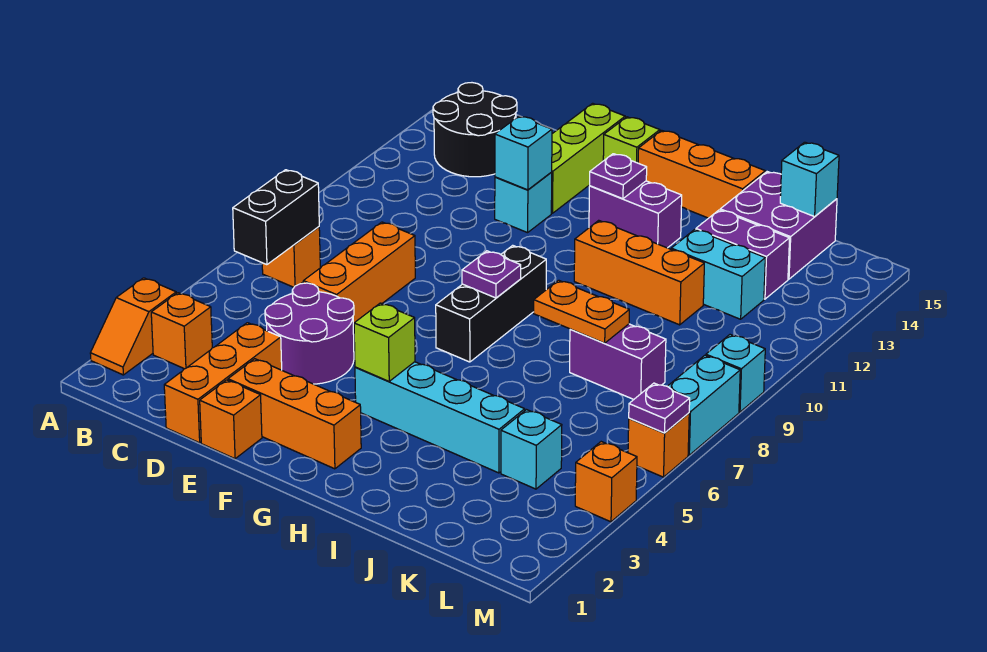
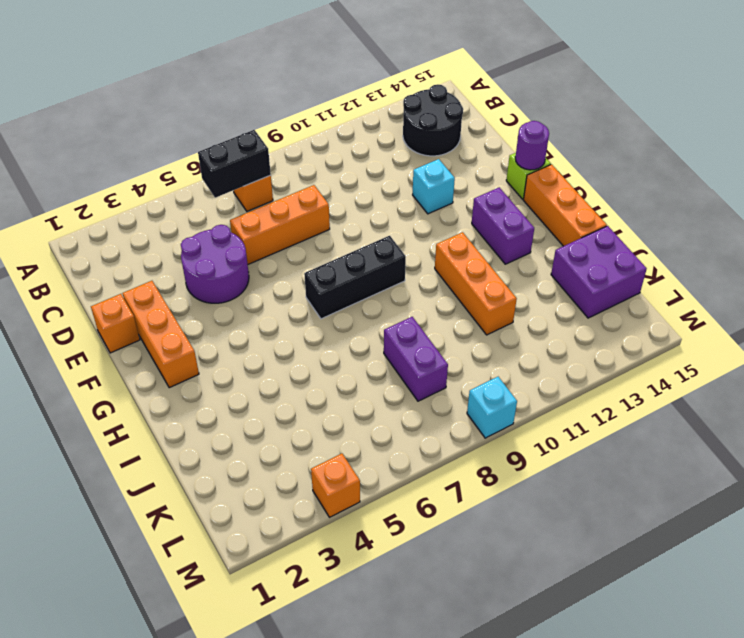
purple 1x1 round brick [515,121,549,170] -> none
none -> orange 1x2 slope [90,278,176,375]
none -> orange 1x1 brick [151,293,212,369]
none -> orange 1x3 brick [164,323,282,443]
none -> lime 1x3 brick [551,103,625,213]

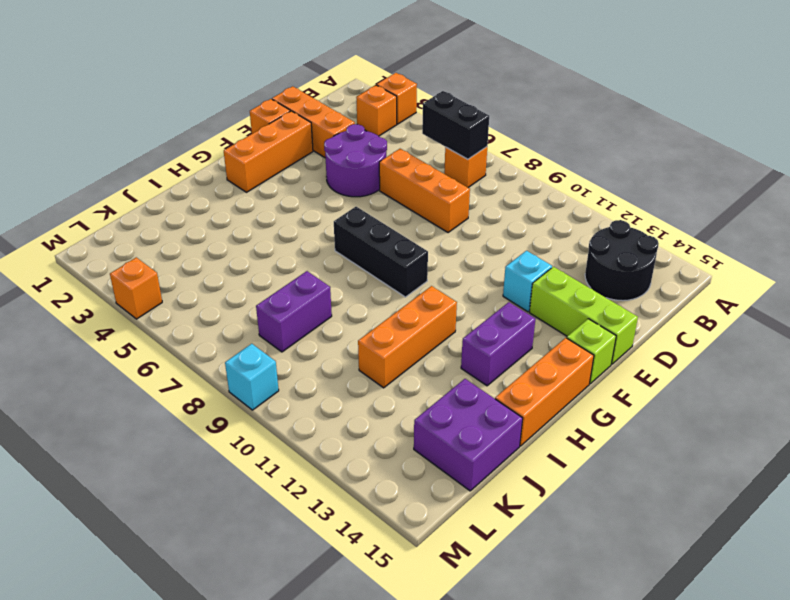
none -> cyan 1x4 brick [355,362,525,473]
none -> cyan 1x2 brick [671,230,765,319]
none -> purple 1x2 brick [696,210,790,299]
none -> cyan 1x1 brick [501,410,562,489]

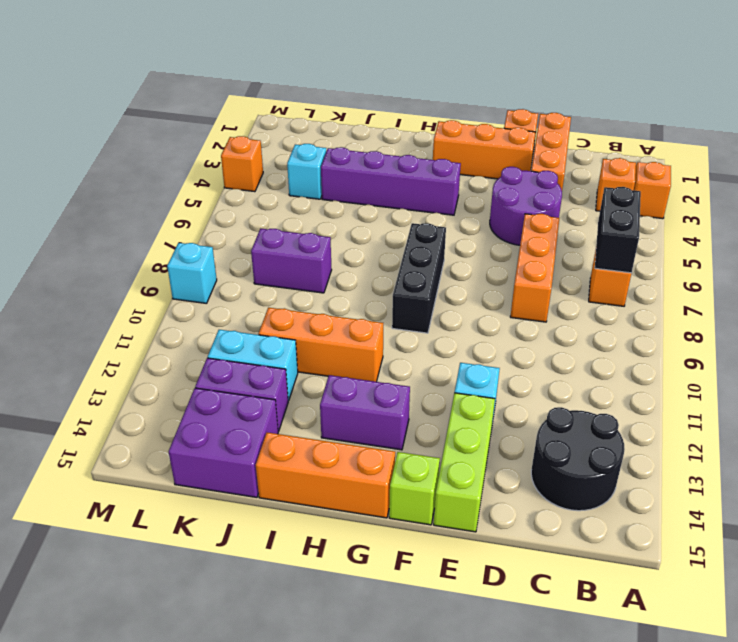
purple 1x4 brick [321,147,461,215] -> cyan 1x4 brick [355,362,525,473]
none -> orange 1x1 brick [628,413,689,477]
none -> cyan 1x2 brick [668,355,740,455]
none -> cyan 1x1 brick [495,116,552,190]
none -> lime 1x1 brick [354,303,415,381]

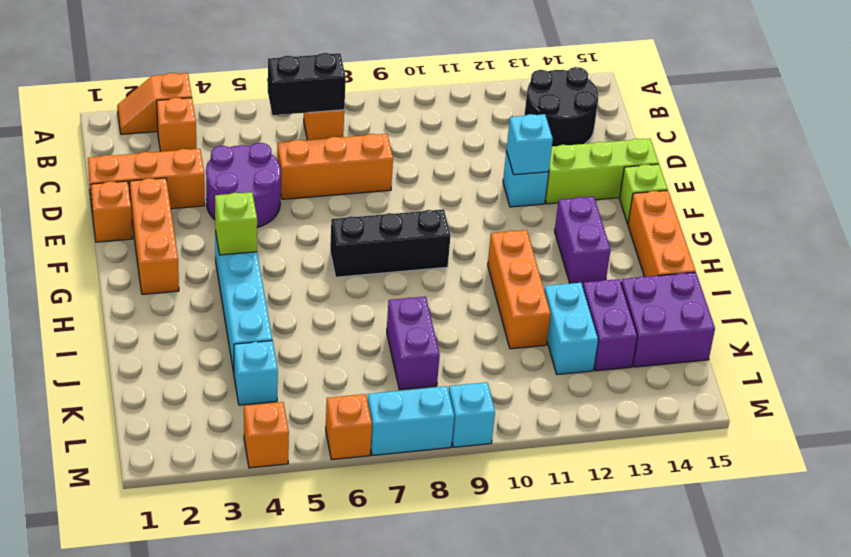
none -> purple 1x1 plate [462,251,521,298]
none -> purple 1x1 plate [590,154,647,199]
none -> orange 1x2 plate [534,280,629,343]
none -> cyan 1x1 brick [780,142,839,217]

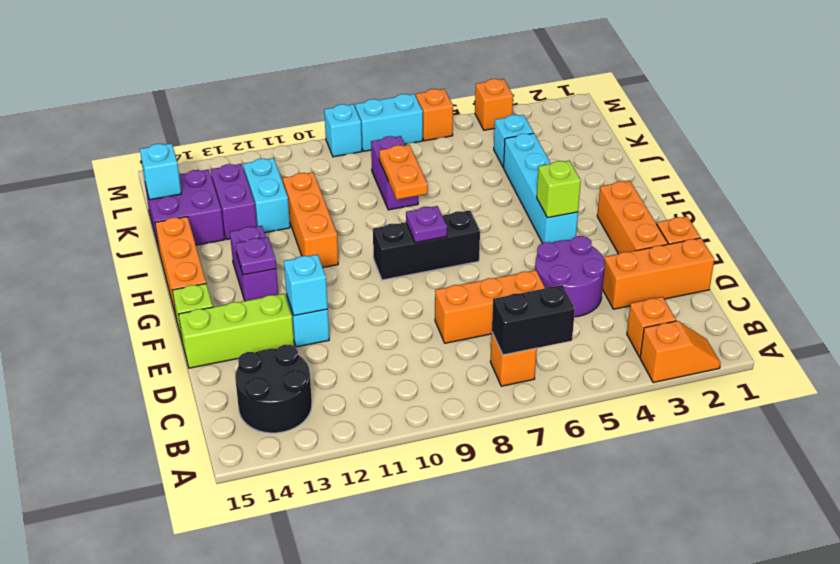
none -> purple 1x1 plate [629,383,690,433]

